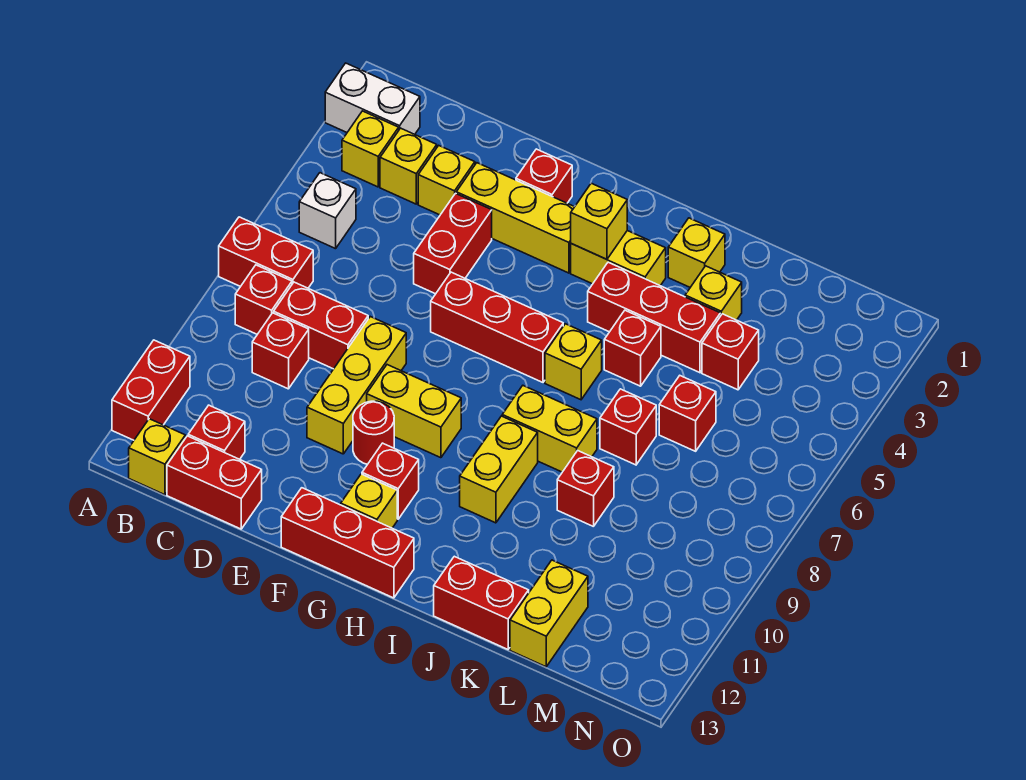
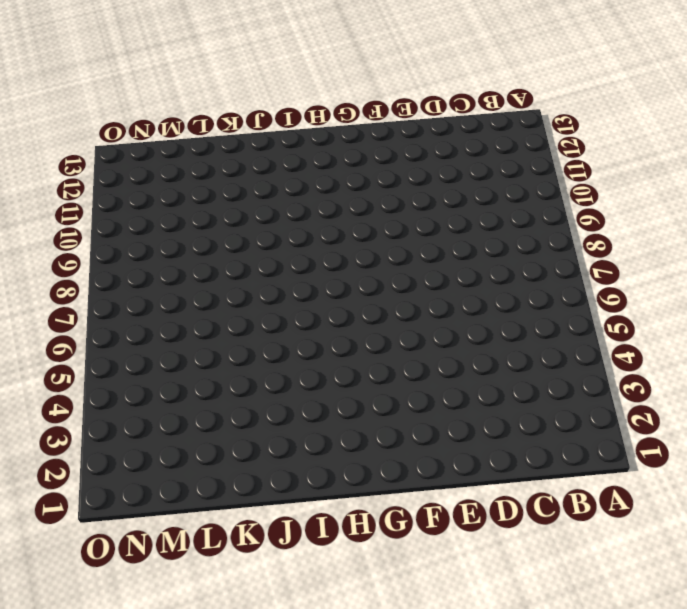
none -> white 1x2 brick [325,63,420,134]
none -> red 1x2 brick [219,217,313,288]
none -> red 1x2 brick [112,340,190,440]
none -> yellow 1x1 brick [342,111,399,187]

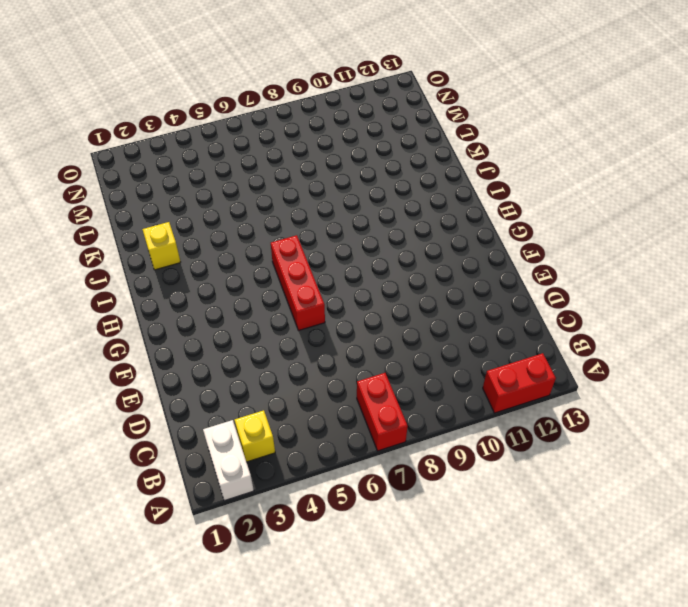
none -> white 1x1 brick [299,173,356,249]
none -> red 1x1 brick [235,265,292,334]
none -> yellow 1x1 brick [129,419,185,495]
none -> yellow 1x1 brick [380,128,437,204]

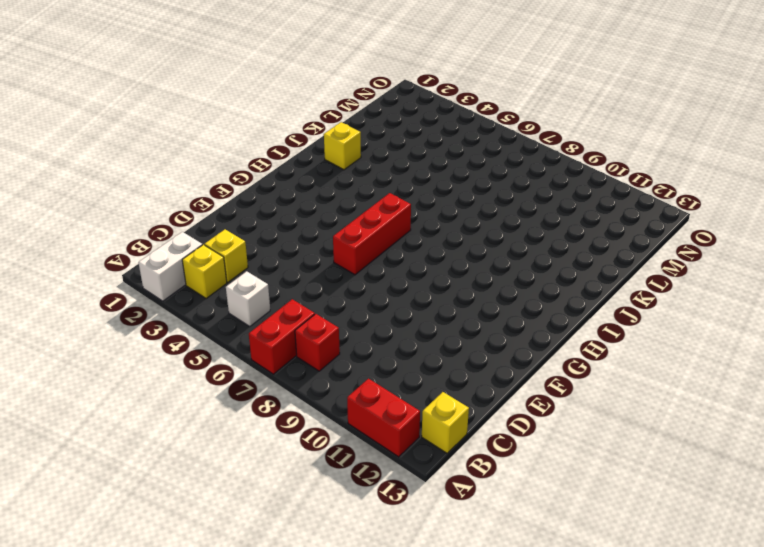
none -> red 1x2 brick [274,282,368,369]
none -> red 1x1 brick [252,313,309,389]
none -> red 1x1 brick [188,405,245,459]
none -> red 1x2 brick [167,436,262,529]

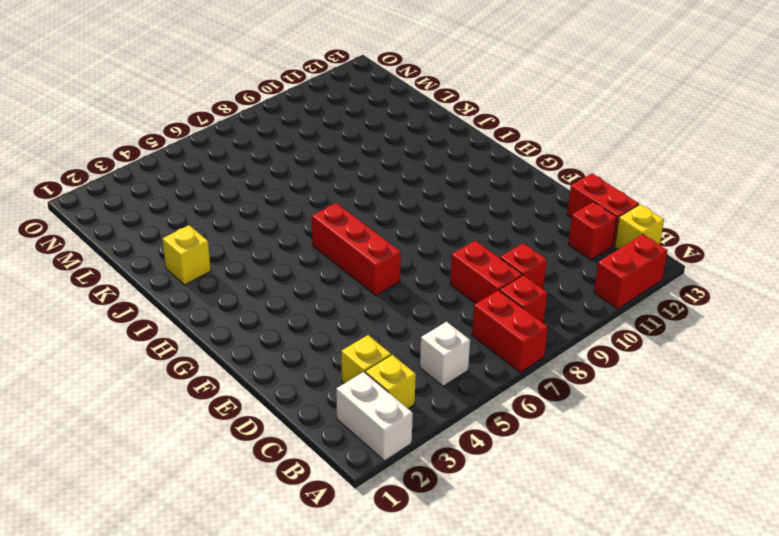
none -> yellow 1x1 brick [418,146,475,215]
none -> yellow 1x3 brick [456,163,574,273]
none -> red 1x2 brick [414,193,492,294]
none -> yellow 1x3 brick [307,317,406,454]

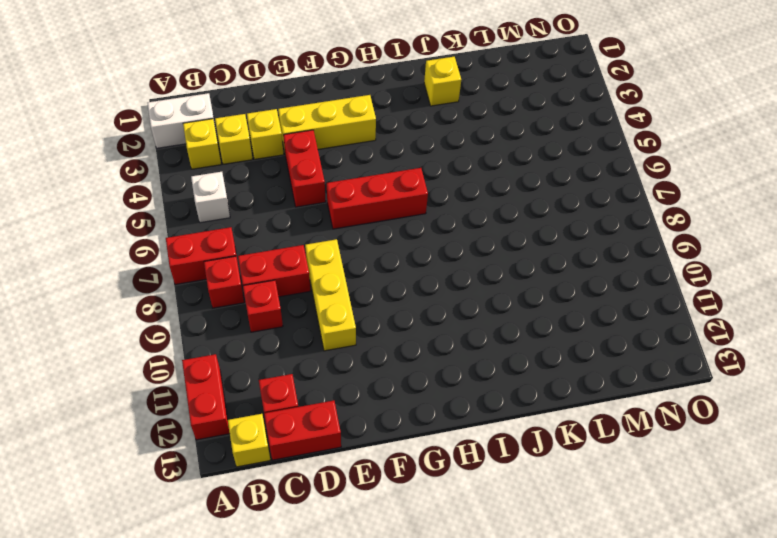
none -> red 1x1 brick [516,149,572,203]
none -> yellow 1x2 brick [367,365,461,458]
none -> red 1x1 round brick [353,401,394,464]
none -> red 1x3 brick [281,488,414,598]

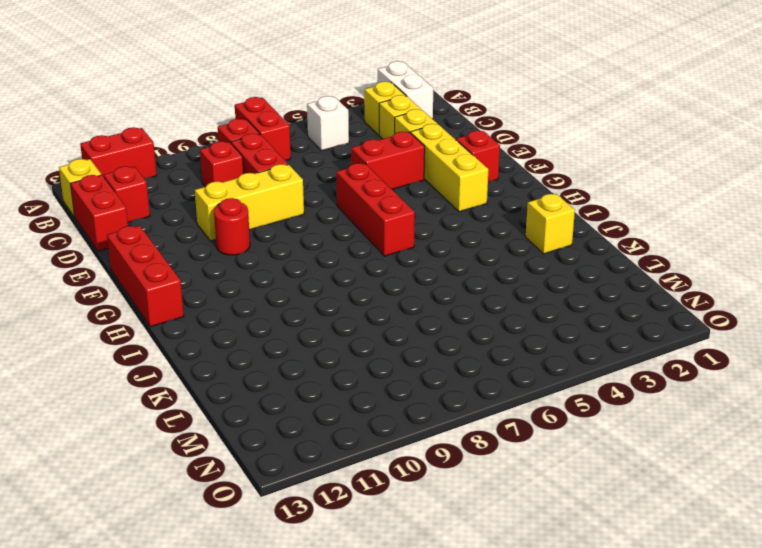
none -> yellow 1x2 brick [367,365,461,458]
none -> red 1x1 brick [362,443,419,519]
none -> yellow 1x1 brick [341,474,397,528]
none -> yellow 1x2 brick [571,231,666,286]

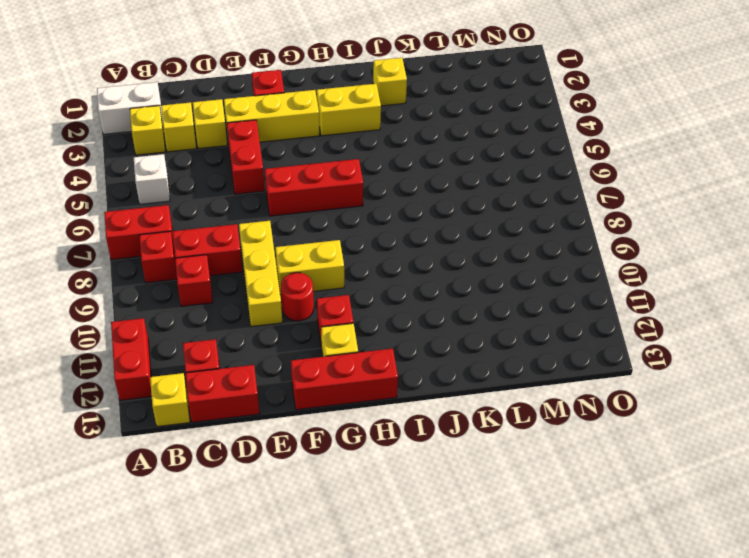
none -> red 1x3 brick [588,262,720,373]
none -> yellow 1x1 brick [545,324,602,400]
none -> yellow 1x2 brick [502,386,597,472]
none -> yellow 1x2 brick [460,416,538,523]

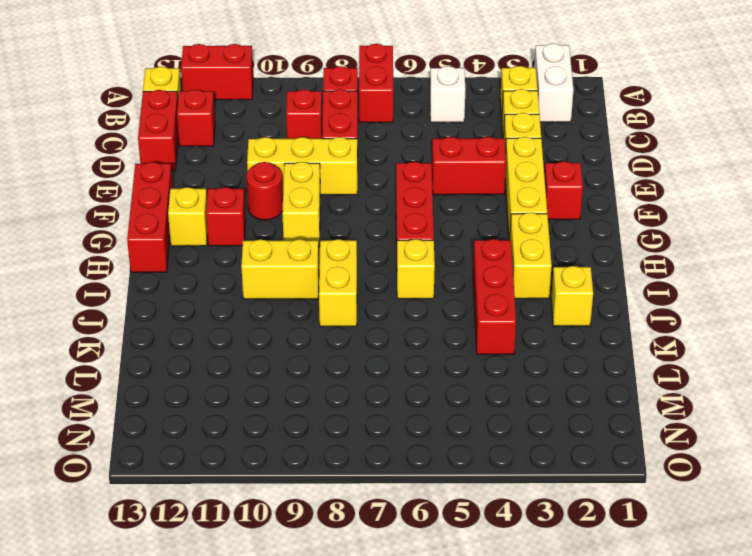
none -> red 1x1 brick [604,310,661,386]
none -> red 1x2 brick [434,556,529,649]
none -> yellow 1x1 brick [685,266,742,320]
none -> red 1x1 brick [600,389,656,465]

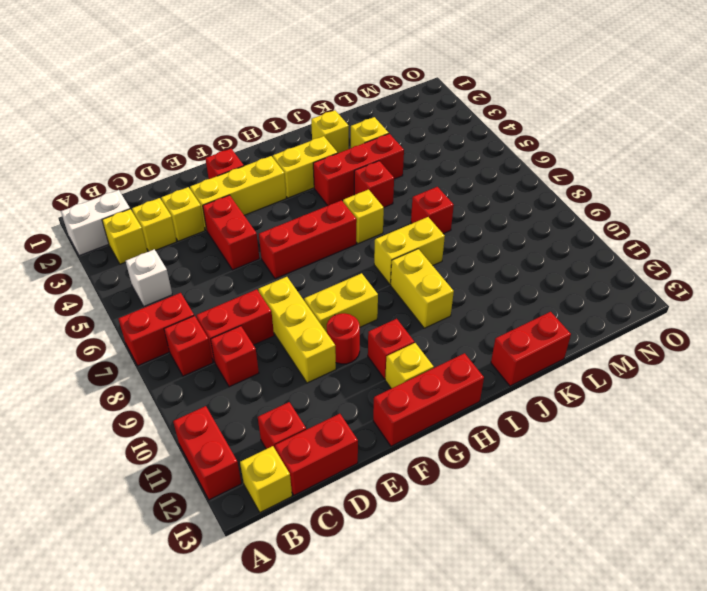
none -> red 1x1 brick [557,451,614,527]
none -> red 1x1 brick [702,314,759,390]
none -> red 1x1 brick [659,376,716,451]
none -> yellow 1x2 brick [510,560,588,667]

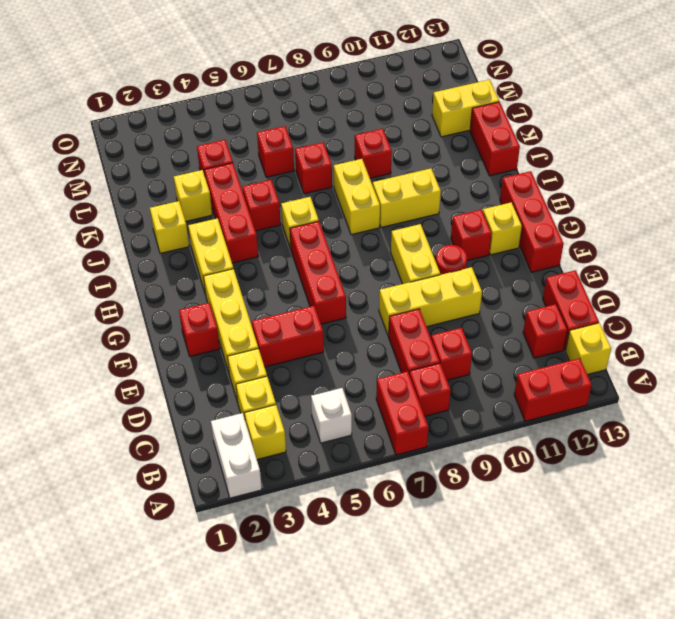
none -> yellow 1x1 brick [571,183,627,259]

